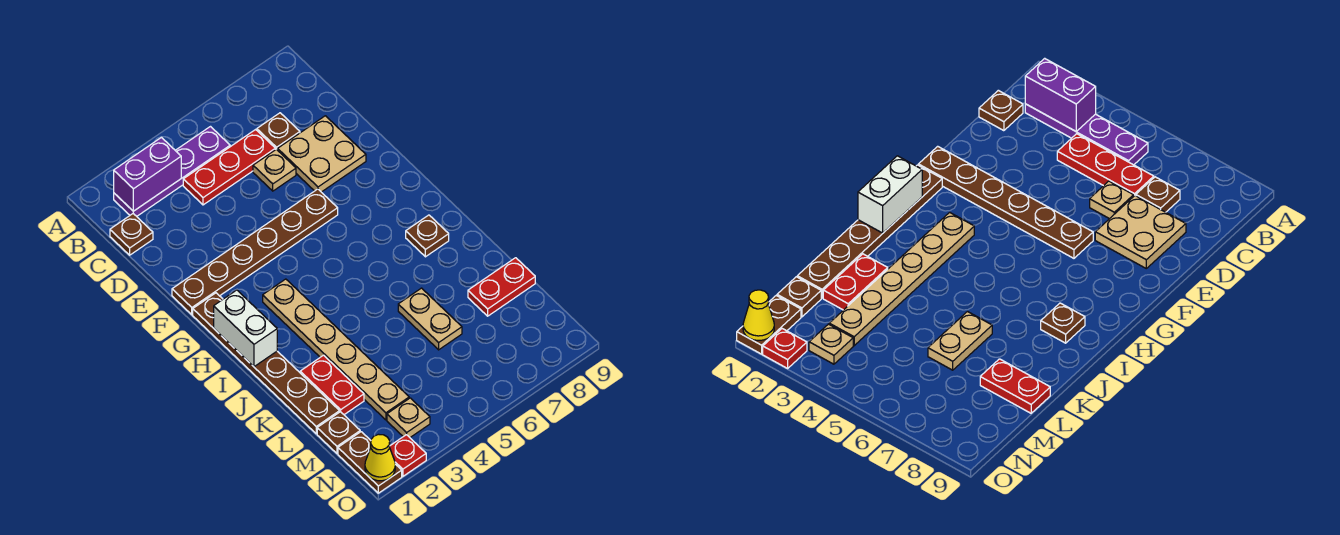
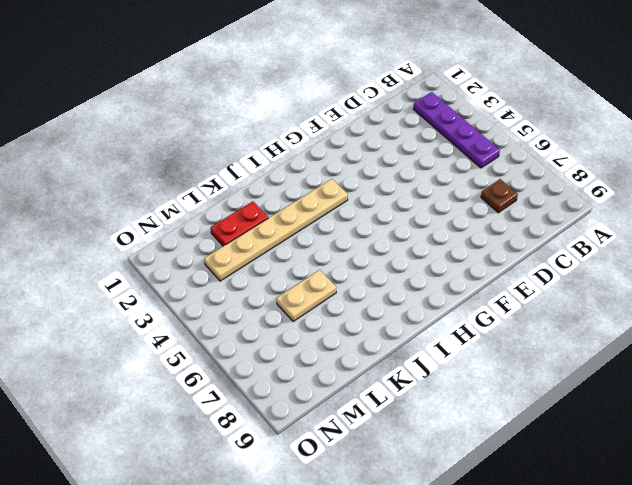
none -> brown 1x1 plate [110,214,153,255]
none -> red 1x3 plate [183,130,275,205]
none -> tan 1x1 plate [253,149,296,191]

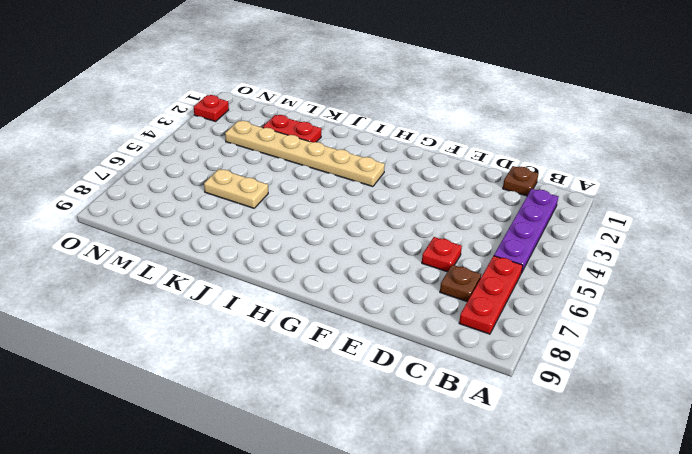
red 1x3 plate [459,256,523,334] -> red 1x3 plate moved to [183,130,275,205]
red 1x1 plate [422,237,462,272] -> tan 1x1 plate [253,149,296,191]
none -> tan 2x2 plate [278,116,366,192]
none -> brown 1x6 plate [172,189,338,315]
none -> brown 1x6 plate [193,293,340,434]

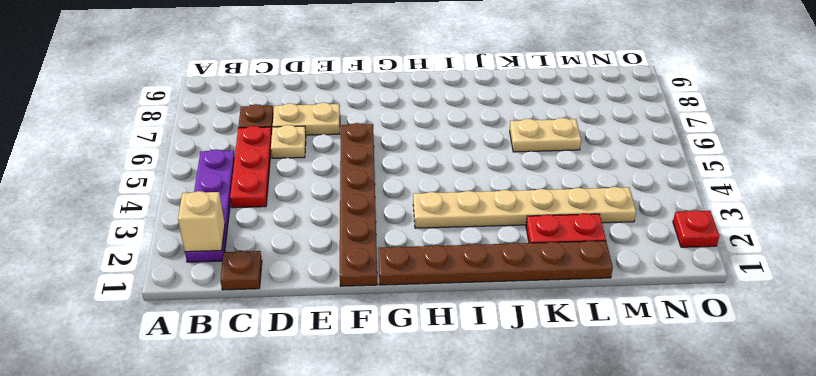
tan 1x1 brick [178,191,225,252] -> purple 1x2 brick [114,138,181,211]
tan 1x2 plate [273,103,340,135] -> tan 2x2 plate [278,116,366,192]
none -> brown 1x1 plate [406,215,449,257]
none -> red 1x2 plate [468,258,535,316]
none -> brown 1x1 plate [317,412,360,453]

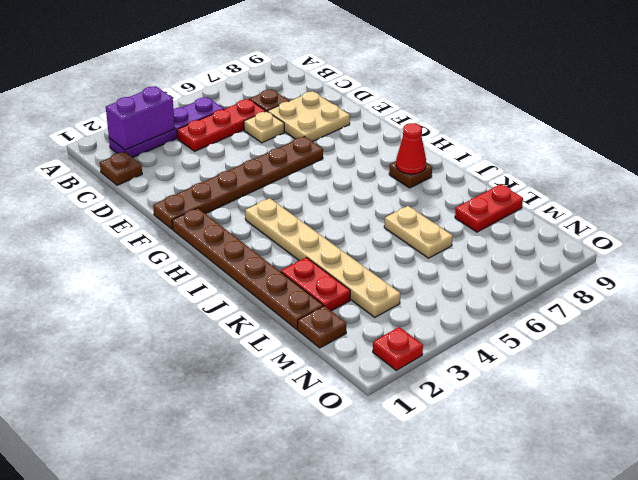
red 1x1 cone [396,123,426,174] -> none
none -> brown 1x2 plate [338,432,402,493]
none -> tan 1x1 plate [387,398,430,437]
none -> white 1x2 brick [214,290,277,367]

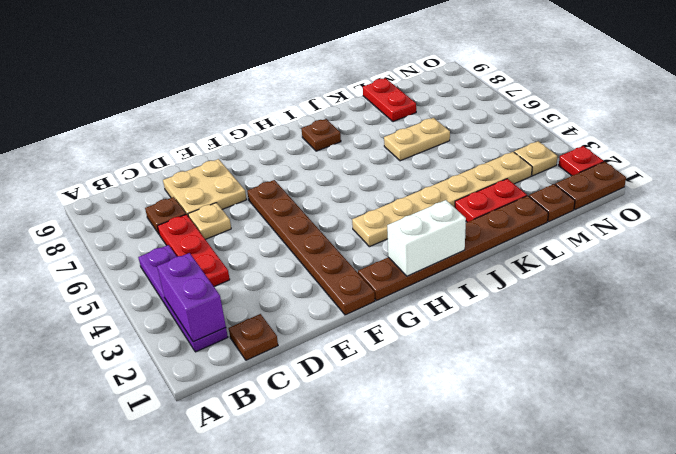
none -> yellow 1x1 cone [365,434,395,481]

